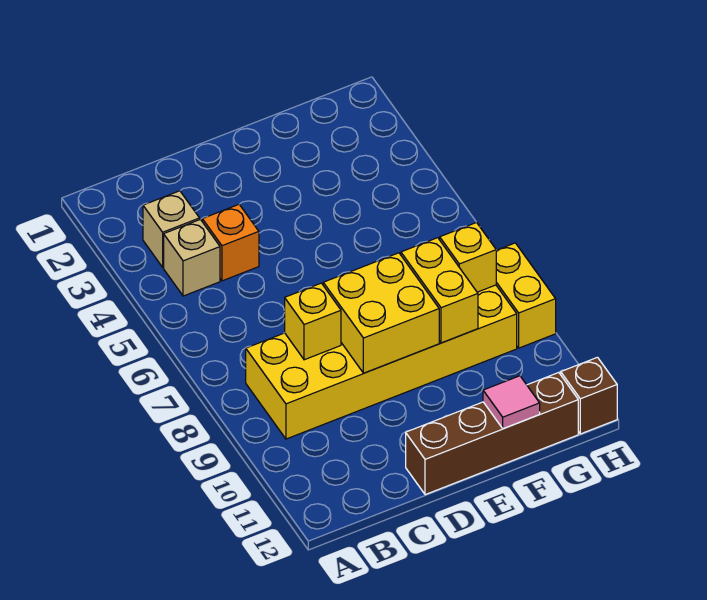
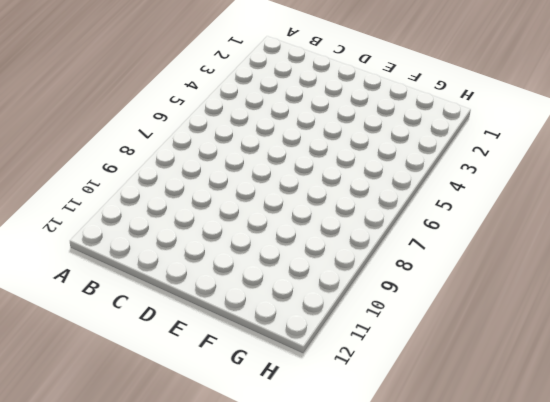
none -> tan 1x1 brick [143,191,200,267]
none -> tan 1x1 brick [164,219,220,296]
none -> yellow 2x6 brick [246,285,517,439]

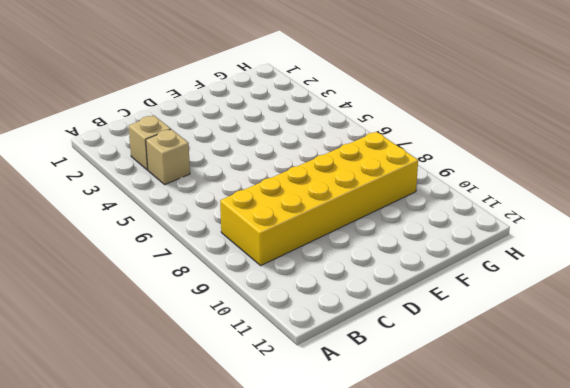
none -> orange 1x1 brick [202,204,259,281]
none -> brown 1x4 brick [406,373,578,495]
none -> yellow 1x2 brick [496,243,556,348]

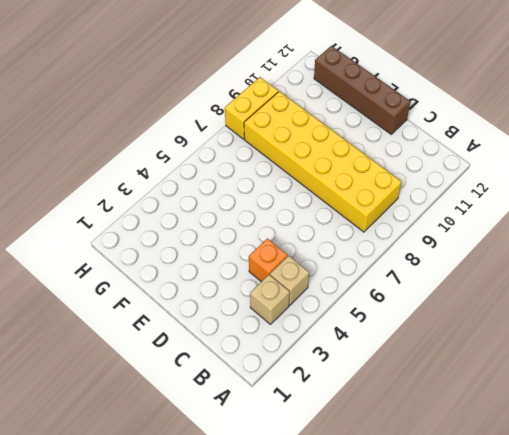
none -> brown 1x1 brick [561,357,617,434]
none -> yellow 1x1 brick [285,283,341,360]
none -> yellow 2x2 brick [323,253,439,373]

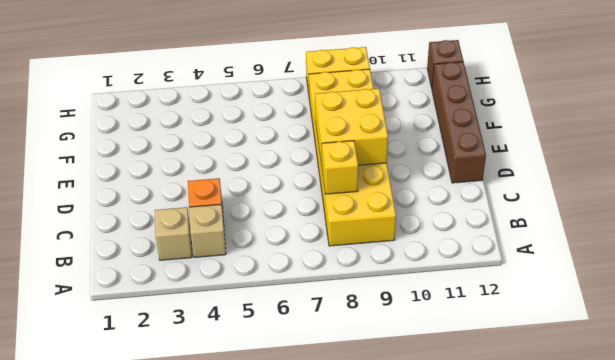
none -> yellow 1x2 brick [401,238,478,343]
none -> pink 1x1 tile [483,376,540,429]
none -> yellow 1x1 brick [440,222,496,292]

